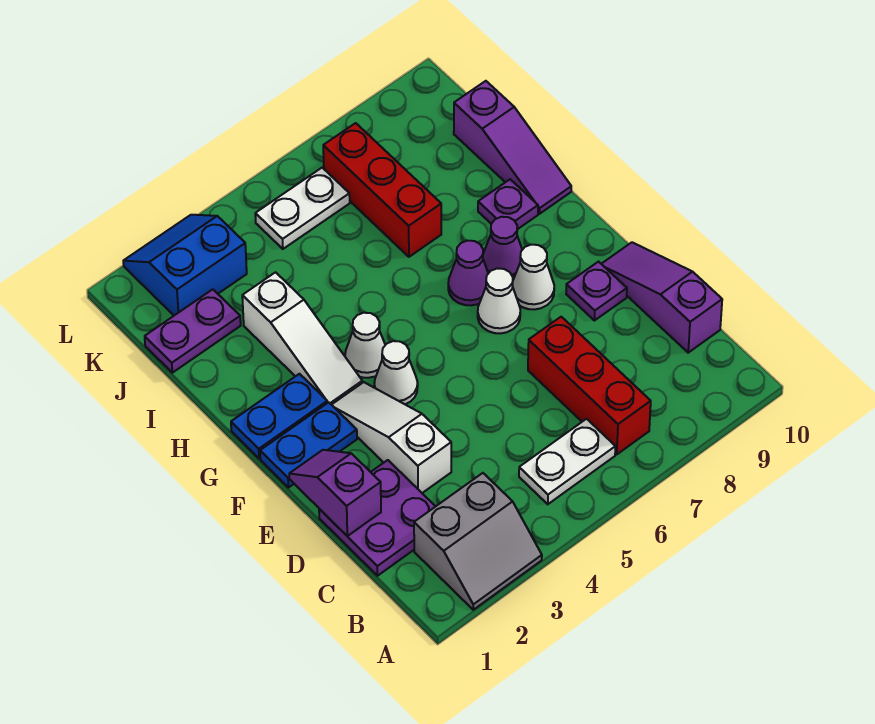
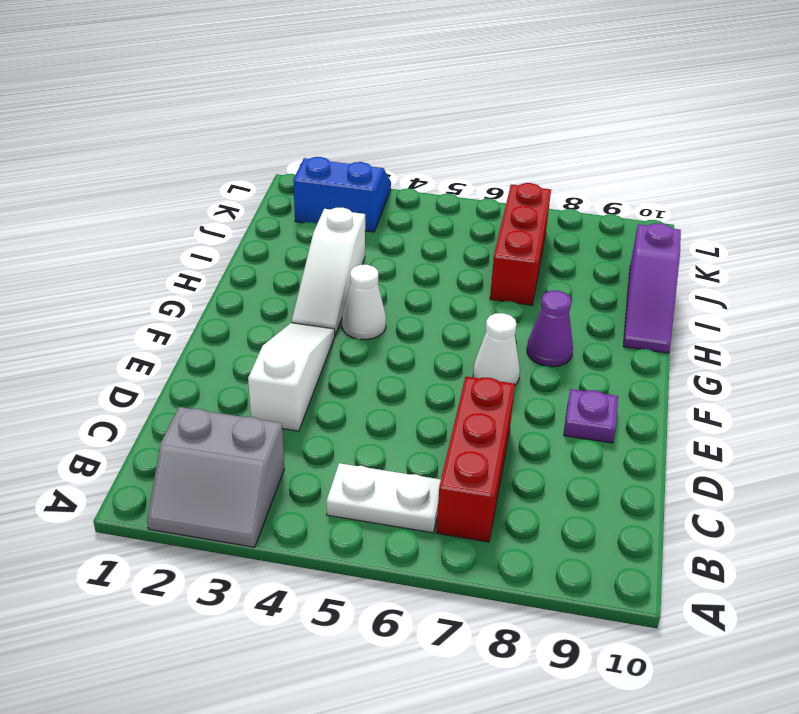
none -> purple 2x2 plate [319,460,436,576]
none -> purple 1x3 slope [602,242,722,353]
none -> blue 1x2 plate [260,402,357,488]

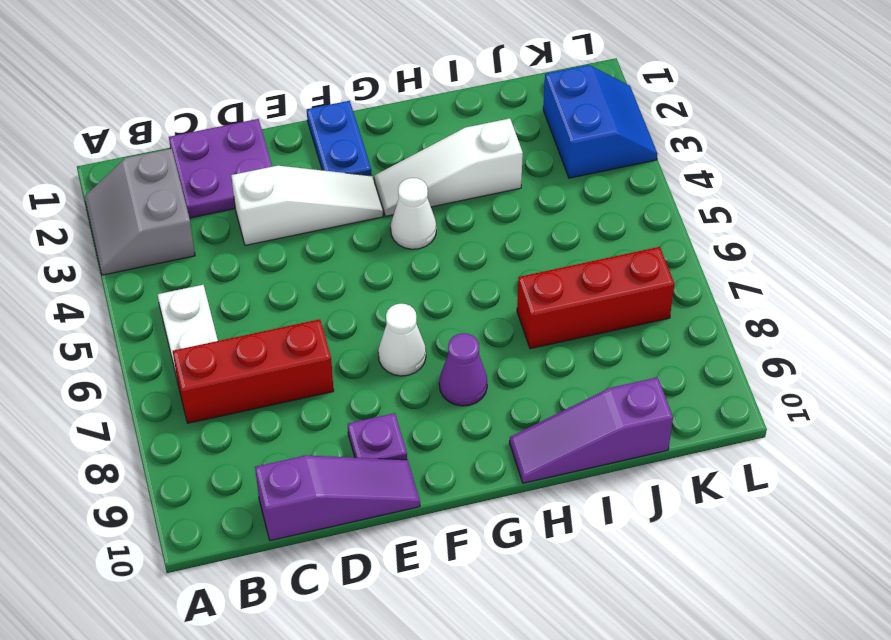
none -> white 1x1 cone [374,341,418,405]
none -> white 1x1 cone [513,245,554,310]
none -> blue 1x2 plate [231,374,327,459]

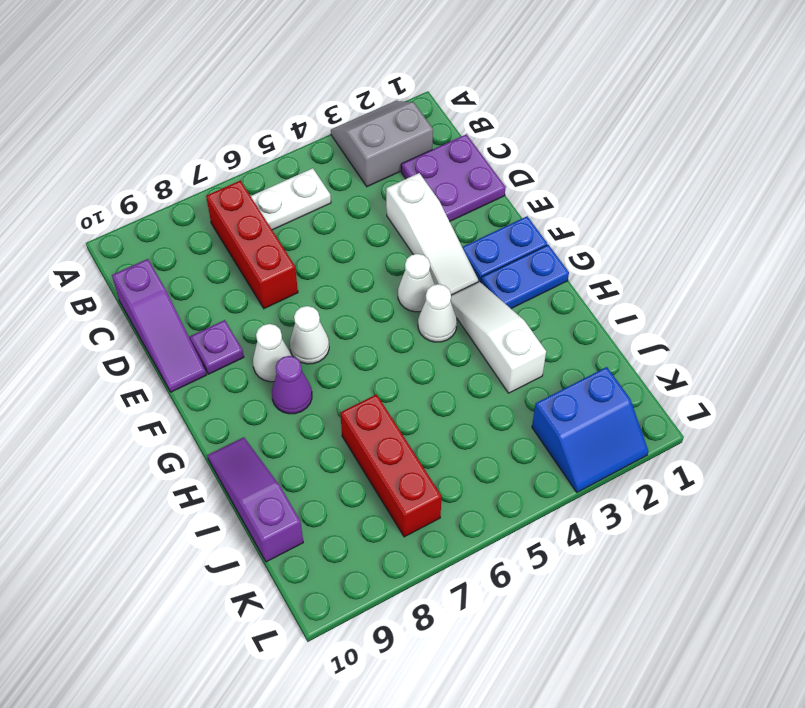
none -> purple 1x1 cone [448,241,488,305]
none -> purple 1x1 plate [478,179,538,229]
none -> purple 1x2 plate [145,289,241,373]

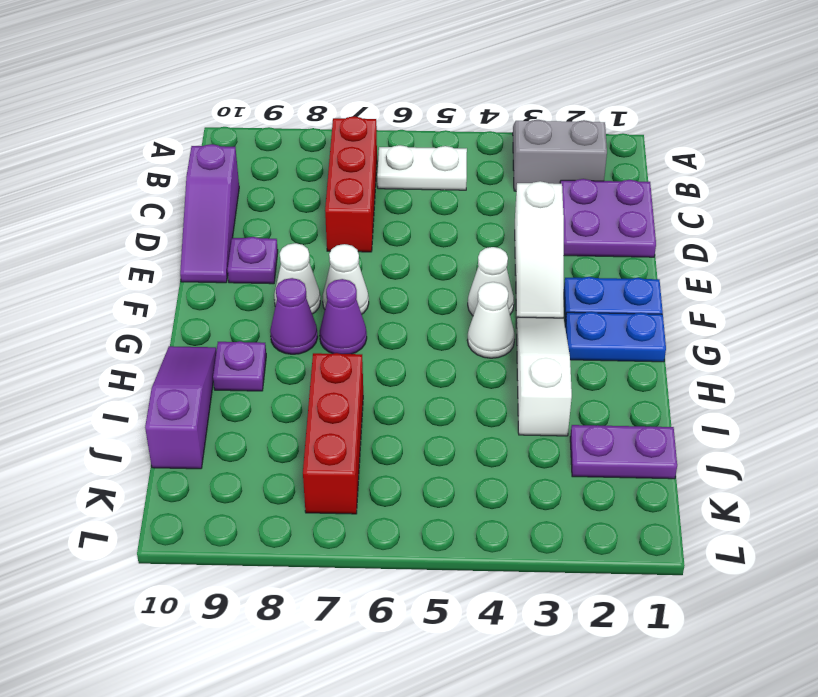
none -> blue 2x2 slope [123,215,247,315]
none -> white 1x2 plate [255,168,350,249]
none -> purple 1x2 slope [289,450,381,536]

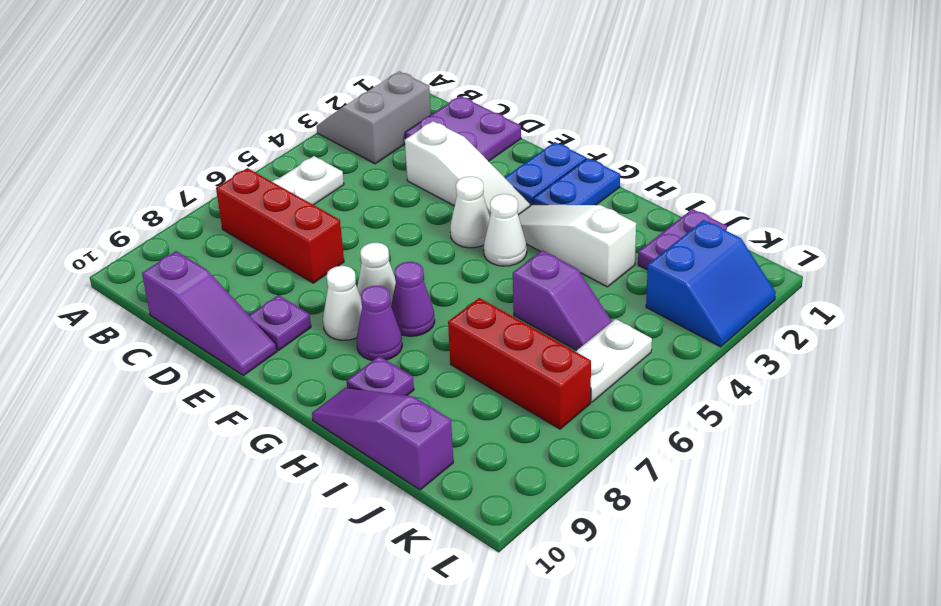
purple 1x2 slope [513,250,612,351] -> purple 1x2 slope moved to [289,450,381,536]

